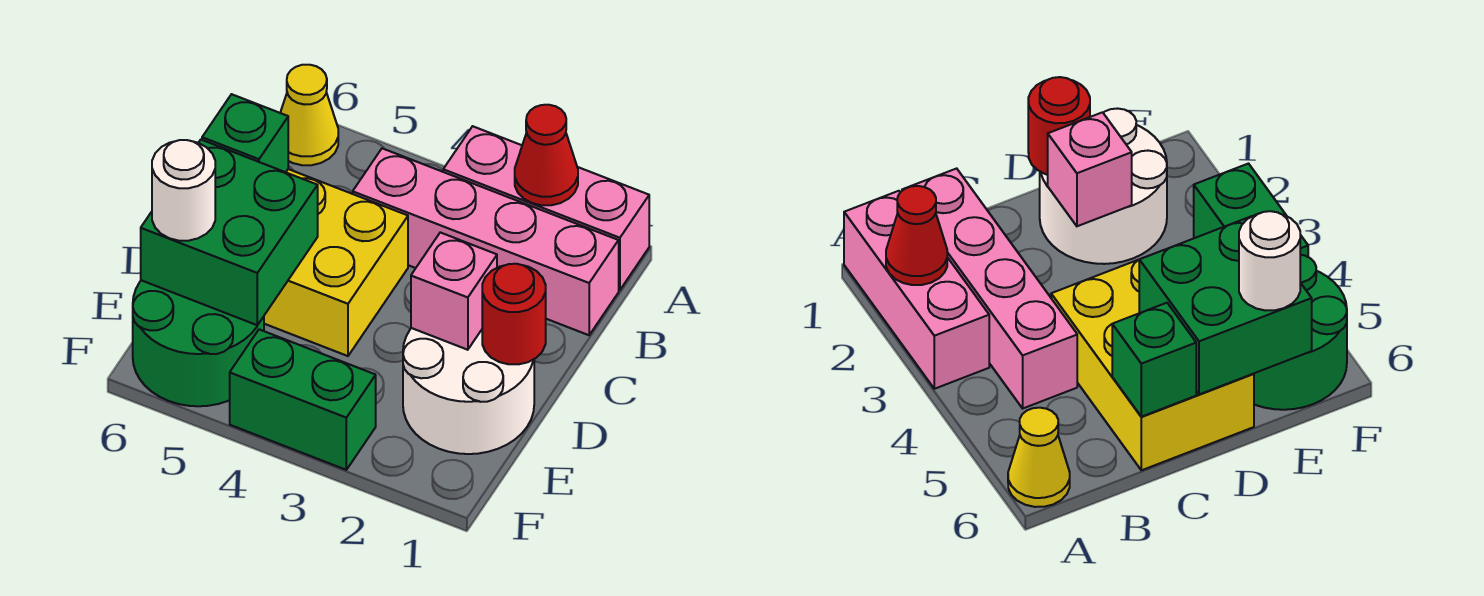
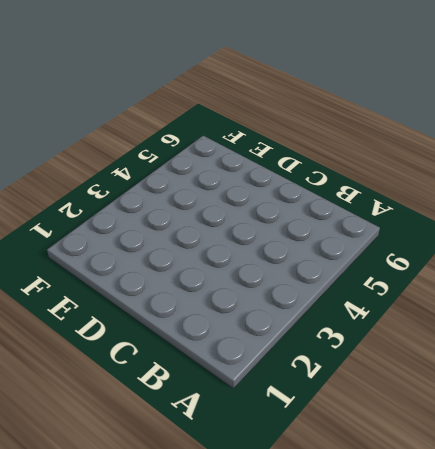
none -> pink 1x3 brick [443,126,649,290]
none -> yellow 1x1 cone [280,65,338,165]
none -> pink 1x4 brick [353,148,619,335]

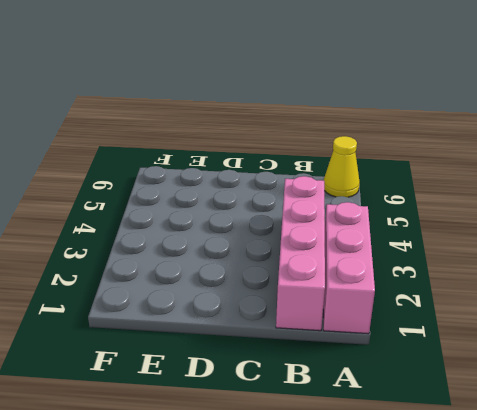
none -> yellow 2x3 brick [264,169,408,356]
none -> white 2x2 round brick [403,328,534,454]
none -> green 2x2 round brick [133,280,264,406]

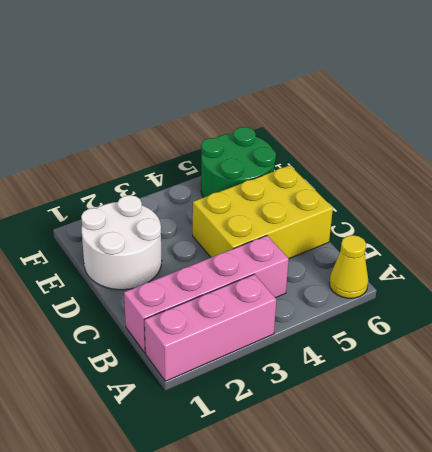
none -> green 1x2 brick [230,329,376,470]
none -> red 1x1 cone [515,105,578,205]
none -> green 1x1 brick [202,94,288,172]

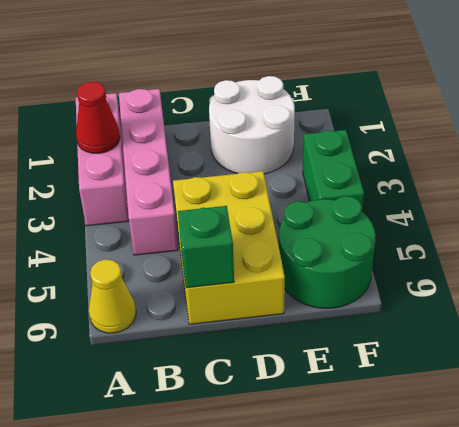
none -> red 1x1 round brick [482,264,546,364]
none -> pink 1x1 brick [411,232,497,350]
none -> green 2x2 brick [141,140,318,325]

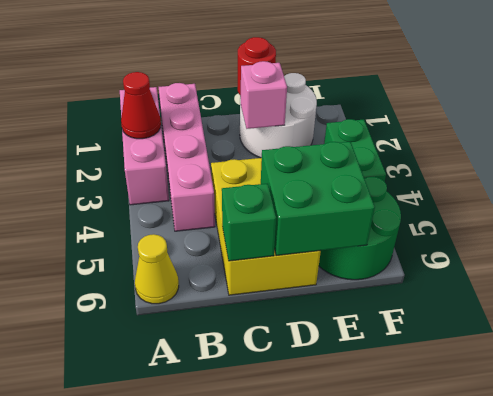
none -> white 1x1 round brick [152,140,215,241]

